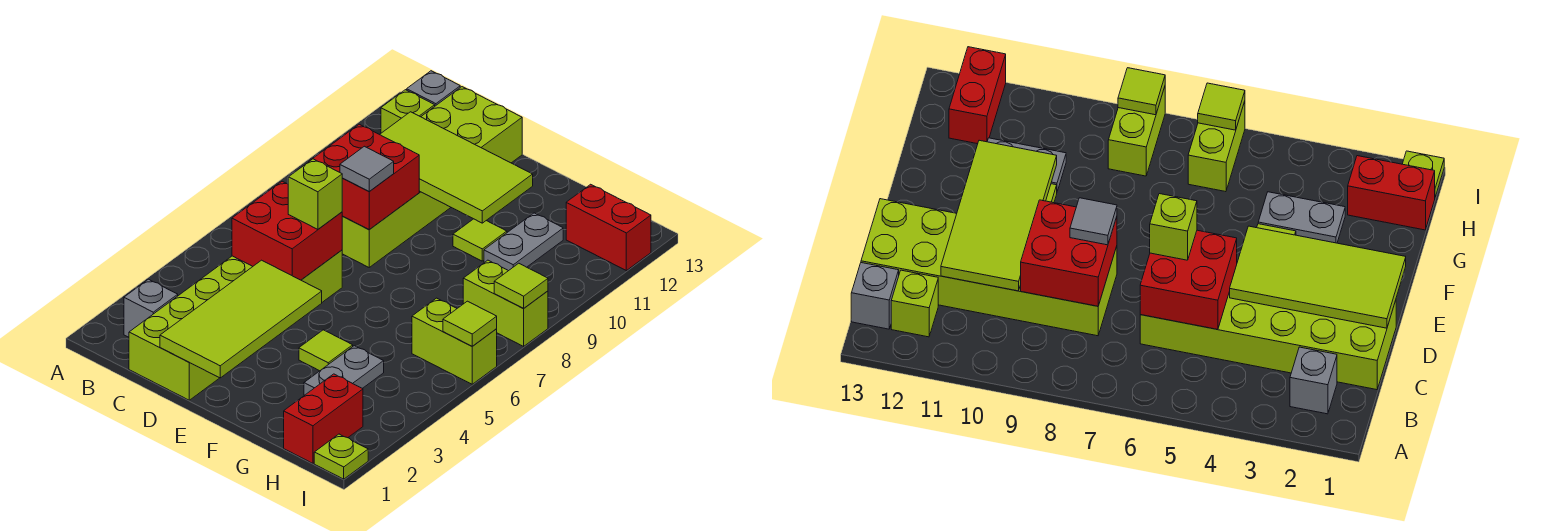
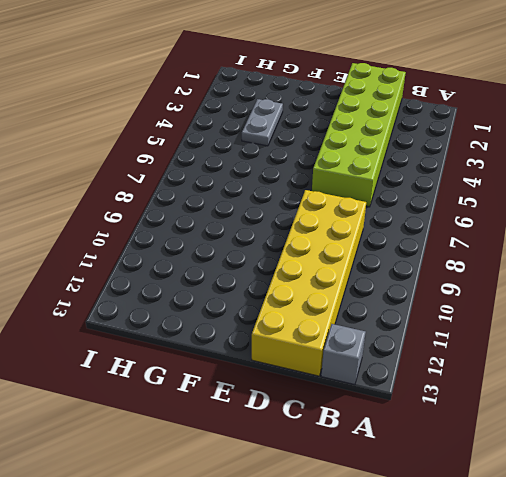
yellow 2x6 brick [252,190,366,376] -> lime 2x6 brick [342,87,522,267]
none -> grey 1x1 brick [124,279,178,337]
none -> lime 1x1 brick [381,90,435,133]
none -> lime 1x1 tile [299,330,353,371]

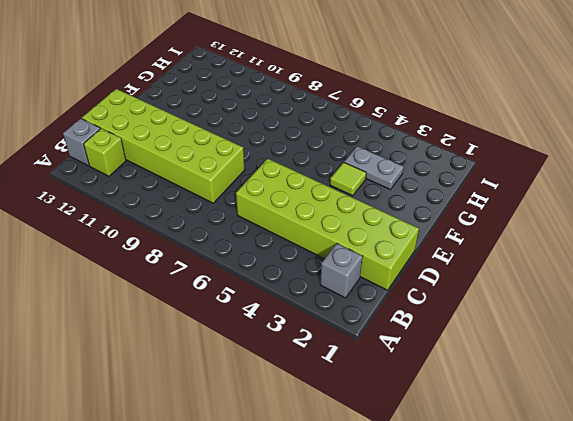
none -> lime 1x1 tile [453,219,507,261]
none -> grey 1x2 plate [484,213,563,271]
none -> red 1x2 brick [284,374,363,463]

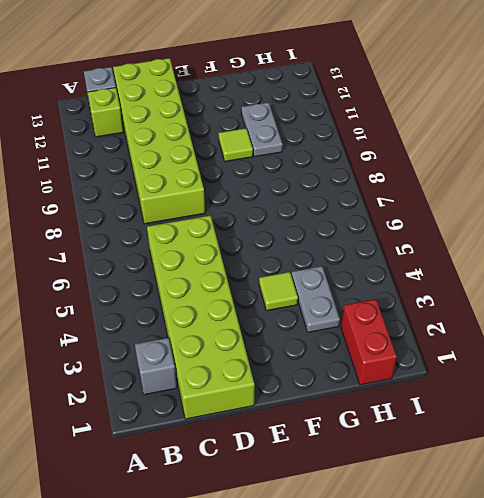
none -> lime 1x2 brick [412,298,497,384]
none -> lime 1x2 brick [463,260,548,346]
none -> red 1x2 brick [566,184,651,271]

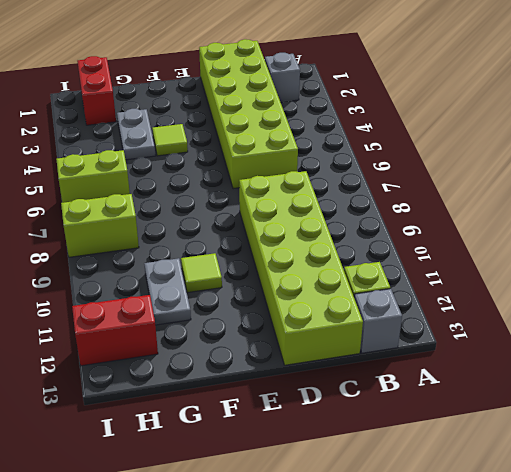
none -> lime 1x1 plate [314,434,368,479]
none -> red 2x2 brick [232,181,342,280]
none -> red 2x2 brick [310,124,419,230]

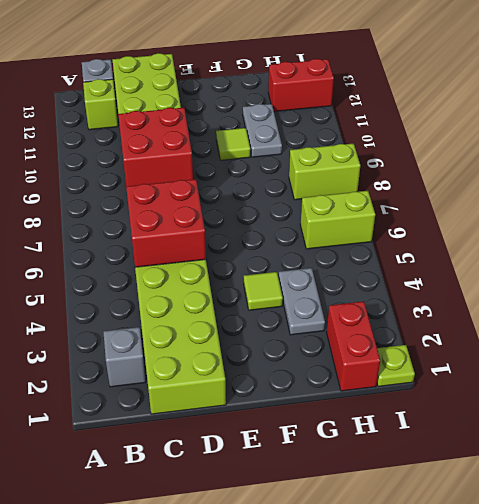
none -> lime 2x4 tile [380,112,533,223]
none -> lime 2x4 tile [160,260,322,378]
none -> lime 1x1 tile [443,301,497,346]

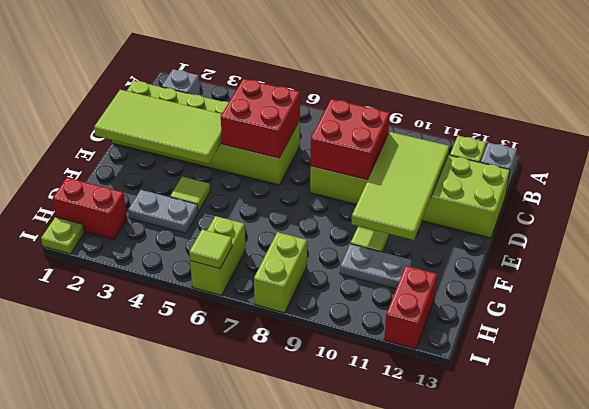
none -> lime 1x1 tile [494,263,548,308]
none -> lime 1x1 brick [288,159,342,229]
none -> grey 1x1 tile [340,146,394,191]

